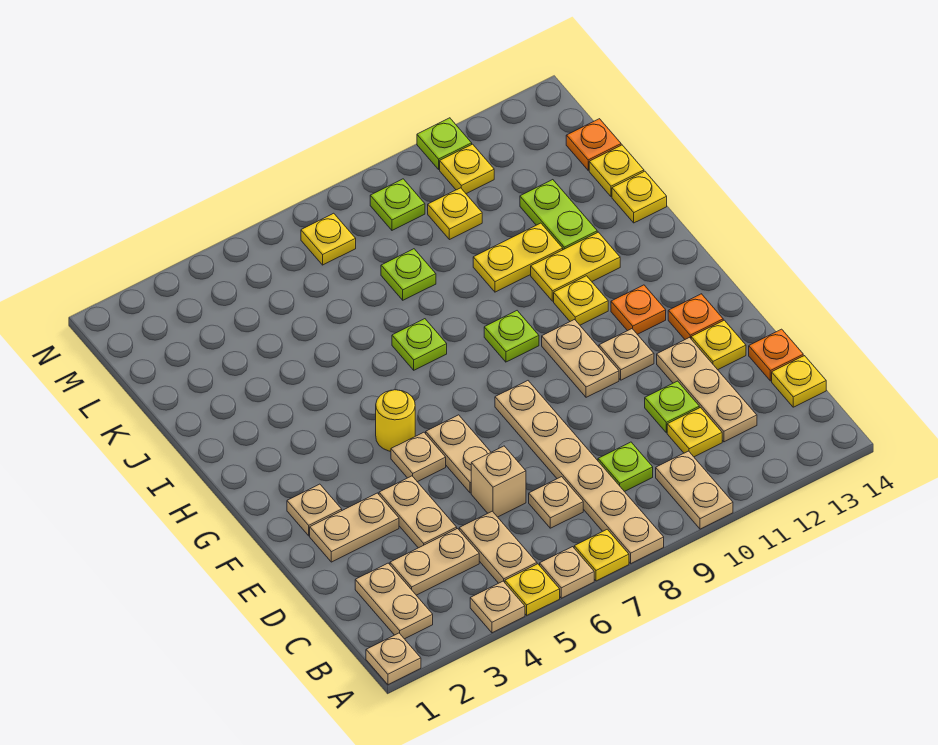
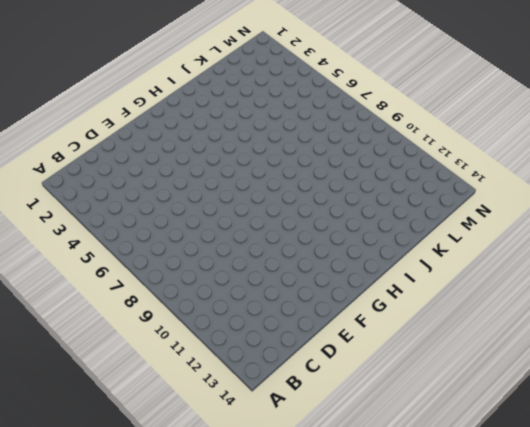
none -> tan 1x1 plate [366,633,421,685]
none -> tan 1x1 plate [470,581,525,633]
none -> yellow 1x1 plate [505,564,560,615]
none -> tan 1x1 plate [540,547,594,598]

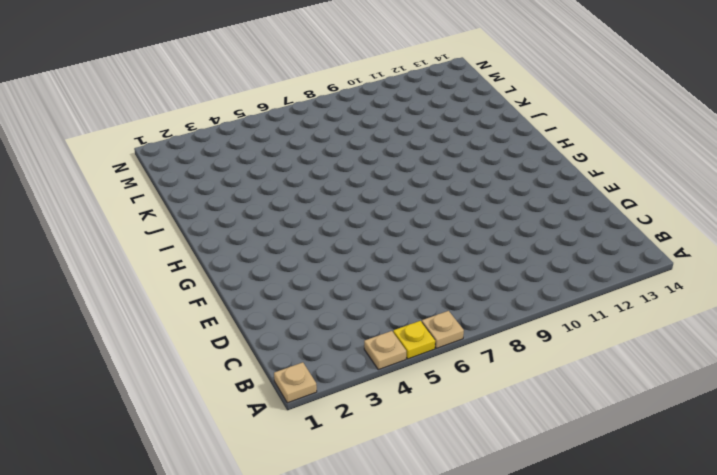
none -> yellow 1x1 plate [574,529,629,581]
none -> tan 1x6 plate [495,381,664,563]
none -> tan 1x2 plate [656,451,733,529]
none -> tan 1x2 plate [355,563,433,639]

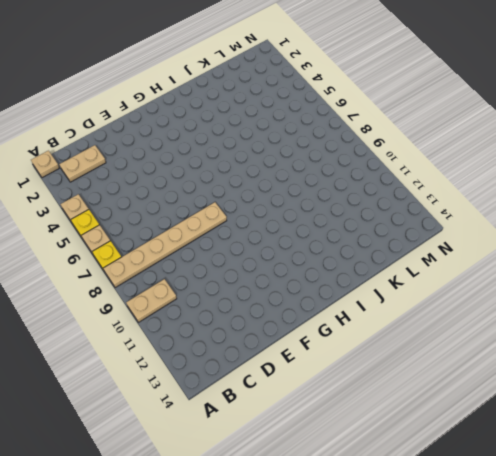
none -> tan 1x2 plate [459,511,537,583]
none -> tan 1x2 plate [390,529,479,595]
none -> tan 1x1 plate [529,477,583,528]
none -> lime 1x1 plate [598,442,653,492]

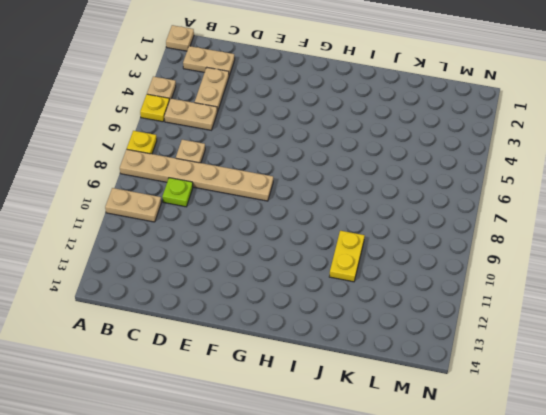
none -> tan 1x1 plate [540,547,594,598]
none -> yellow 1x1 plate [667,408,722,457]
none -> tan 1x3 plate [657,338,757,442]
none -> yellow 1x1 plate [772,356,826,407]

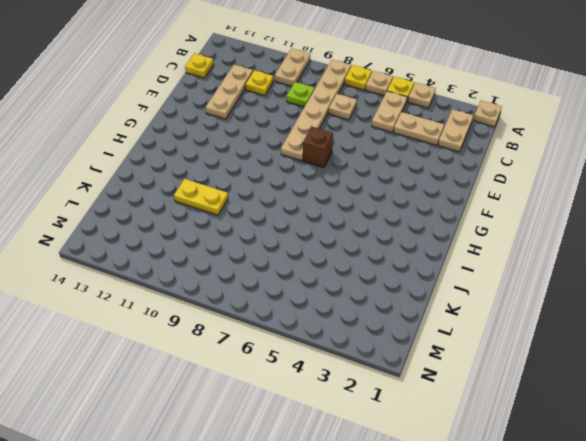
brown 1x1 brick [303,127,333,168] -> none
none -> tan 1x2 plate [379,476,457,548]
none -> tan 1x1 brick [471,446,526,517]
none -> lime 1x1 plate [645,381,699,433]
none -> orange 1x1 plate [749,329,803,381]

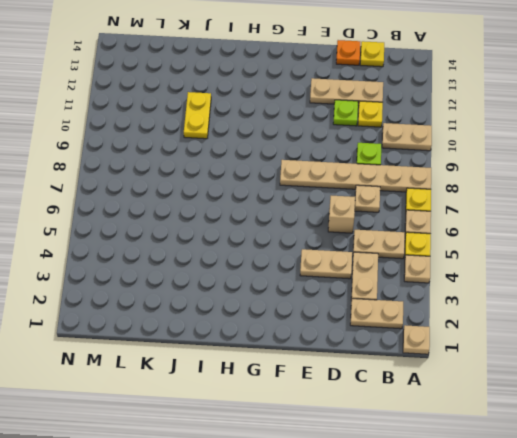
none -> tan 1x2 plate [310,493,399,562]
none -> tan 1x2 plate [426,415,491,493]
none -> yellow 1x1 plate [691,320,746,370]
none -> tan 1x1 plate [287,484,342,536]

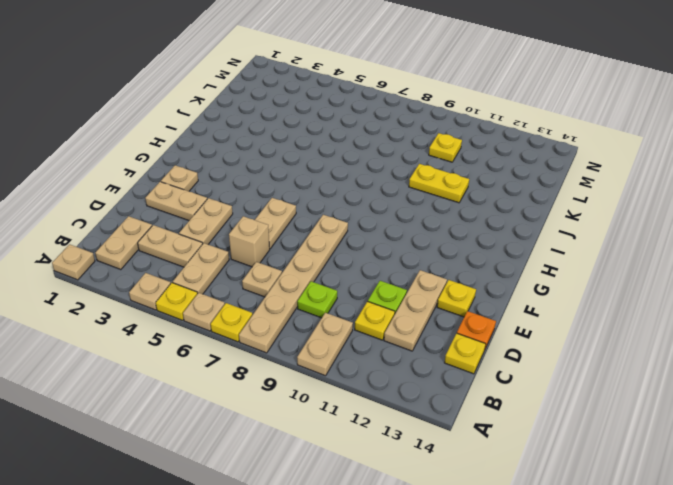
none -> tan 1x1 plate [391,432,446,482]
none -> tan 1x2 plate [542,320,619,397]
none -> tan 1x1 plate [599,329,654,380]
none -> orange 1x1 plate [668,294,723,339]

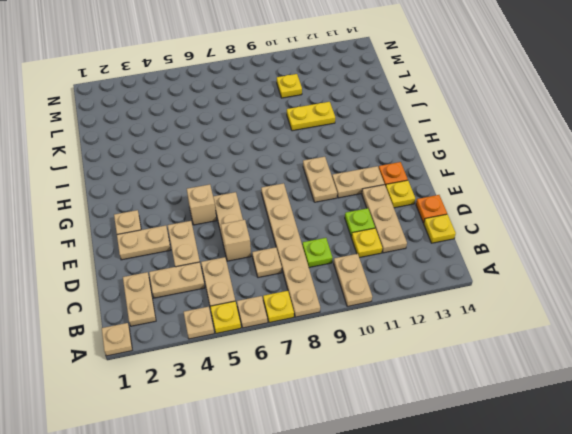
tan 1x1 brick [187,184,217,225] -> tan 1x1 plate [391,432,446,482]
tan 1x2 plate [332,166,384,198] -> tan 1x1 plate [599,329,654,380]
none -> yellow 1x1 round brick [376,390,415,451]
none -> orange 1x1 plate [611,285,666,334]
none -> lime 1x1 plate [484,311,539,362]
none -> yellow 1x1 plate [554,276,608,325]

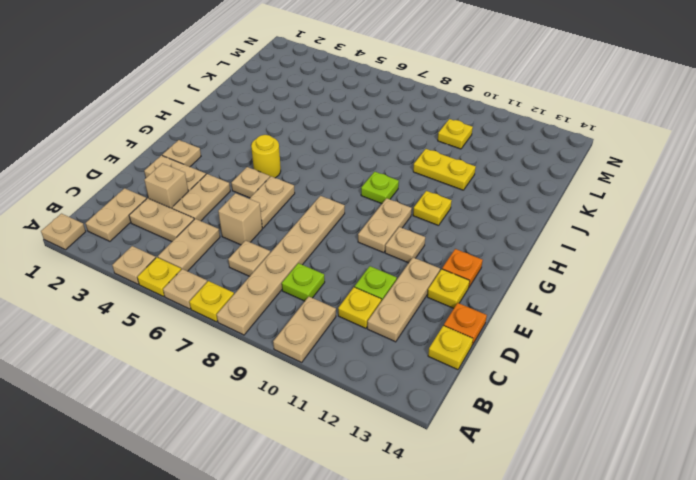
tan 1x1 brick [145,163,188,208] -> none
none -> orange 1x1 plate [611,285,666,334]
none -> lime 1x1 plate [392,319,447,370]
none -> yellow 1x2 plate [531,232,620,301]
none -> lime 1x2 plate [520,180,597,250]

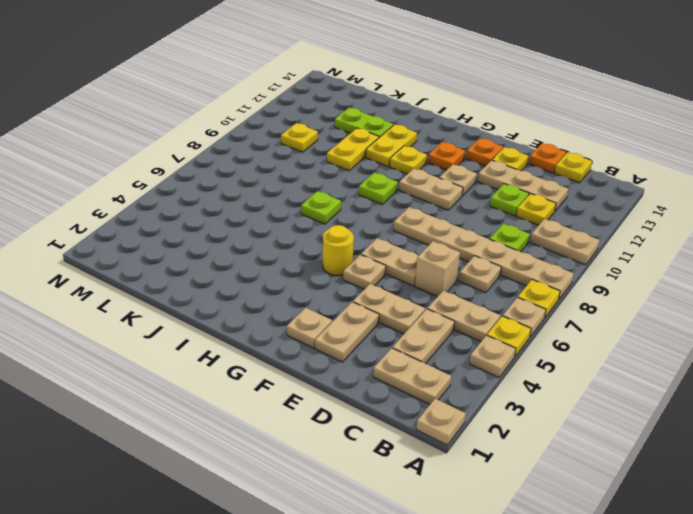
none -> yellow 1x1 plate [612,171,667,223]
none -> lime 1x1 plate [381,249,436,300]
none -> yellow 1x1 plate [589,145,644,197]
none -> orange 1x1 plate [566,119,621,170]

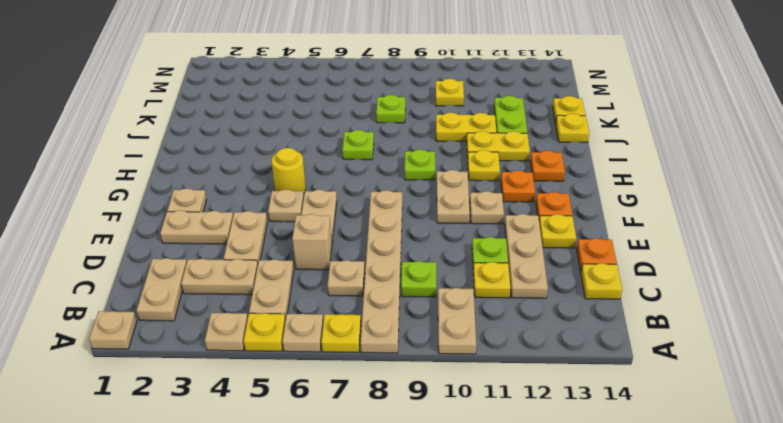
orange 1x1 plate [531,151,565,181] -> orange 1x1 plate moved to [566,119,621,170]
none -> yellow 1x1 plate [301,213,356,265]
none -> lime 1x1 plate [370,179,425,230]
none -> yellow 1x1 plate [440,144,494,194]
none -> lime 1x1 plate [417,118,472,169]

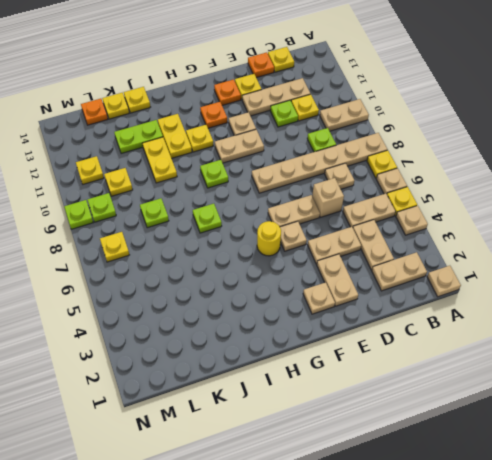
lime 1x1 plate [64,200,93,229] -> lime 1x1 plate moved to [417,118,472,169]

